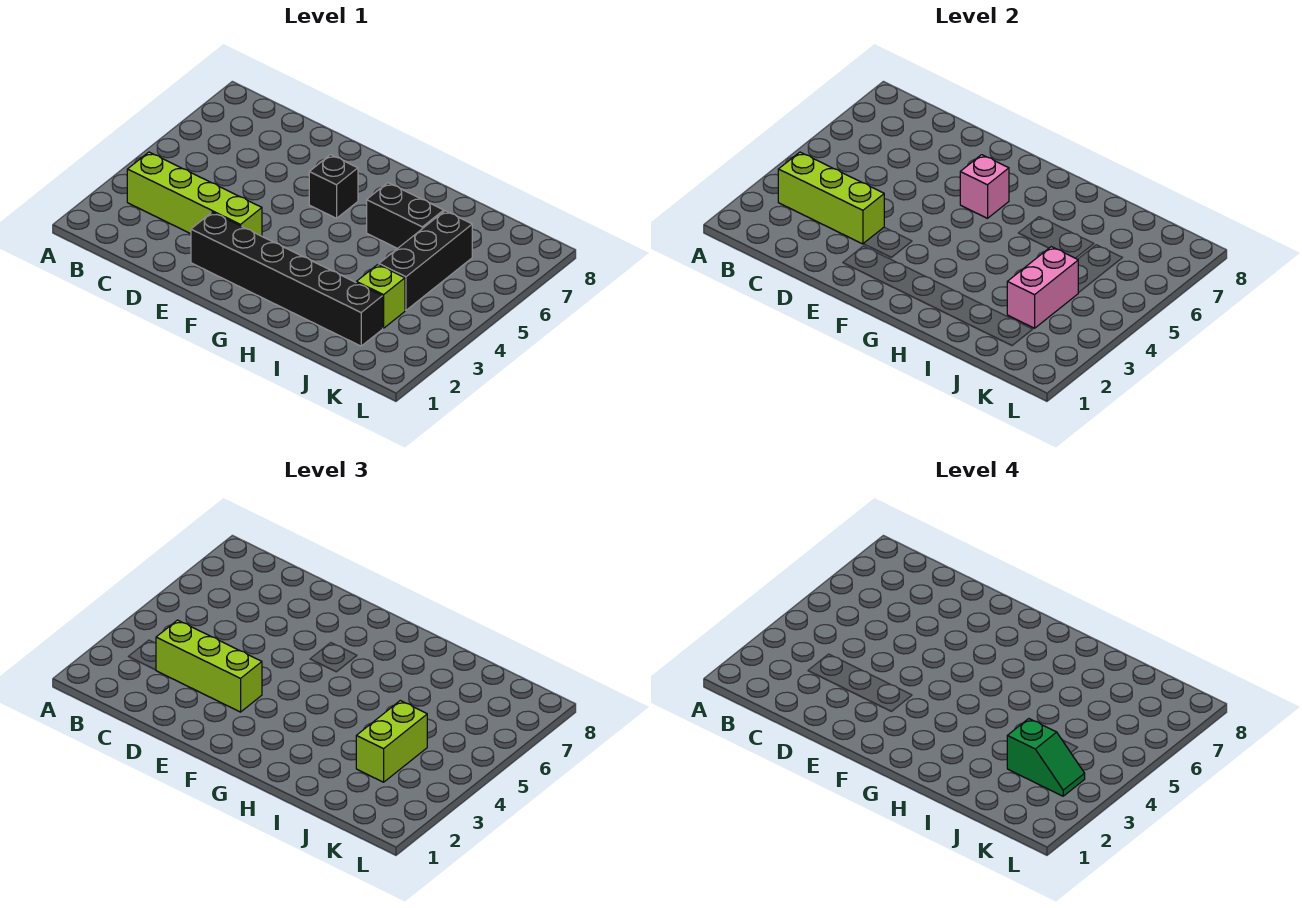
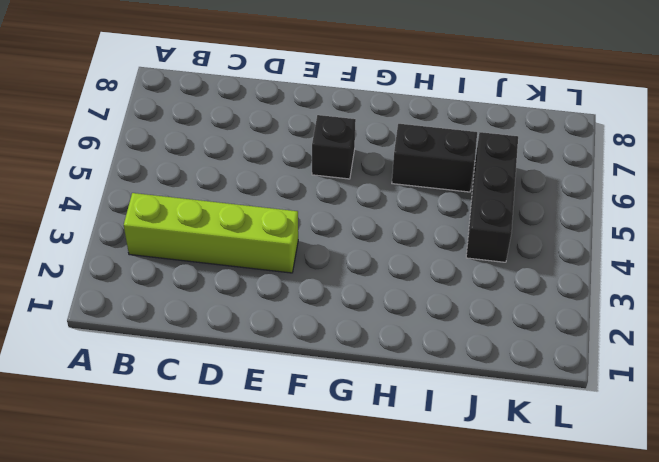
none -> black 1x6 brick [191,212,383,346]
none -> lime 1x1 brick [356,265,405,328]
none -> lime 1x3 brick [778,152,884,244]

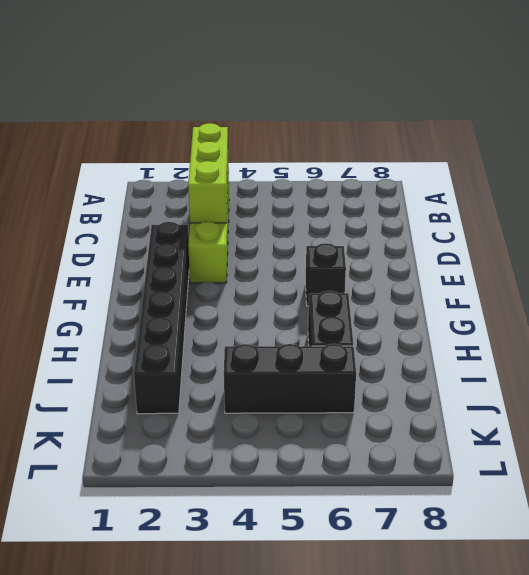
none -> lime 1x1 brick [356,265,405,328]
none -> pink 1x1 brick [960,155,1009,218]
none -> pink 1x2 brick [1007,247,1078,328]

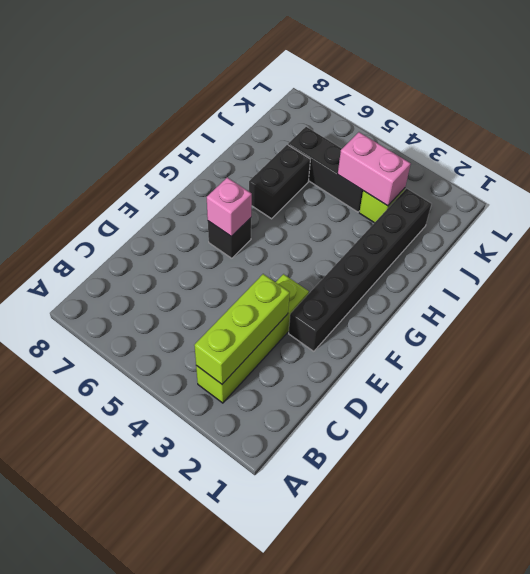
none -> lime 1x3 brick [156,620,262,712]
none -> lime 1x2 brick [356,701,427,782]
none -> green 1x2 slope [1007,719,1085,796]

